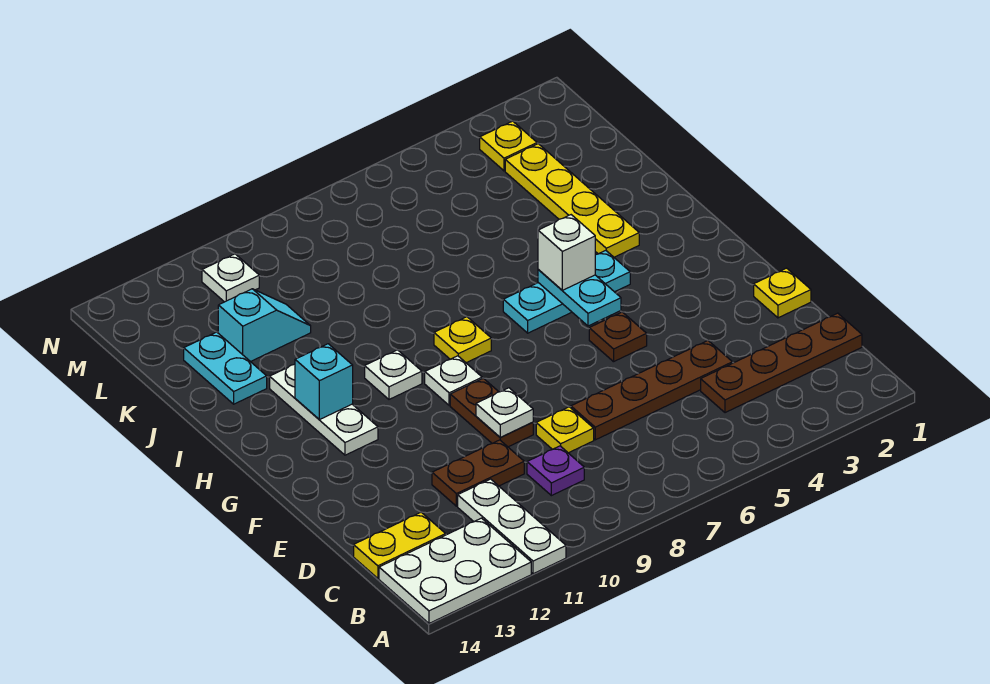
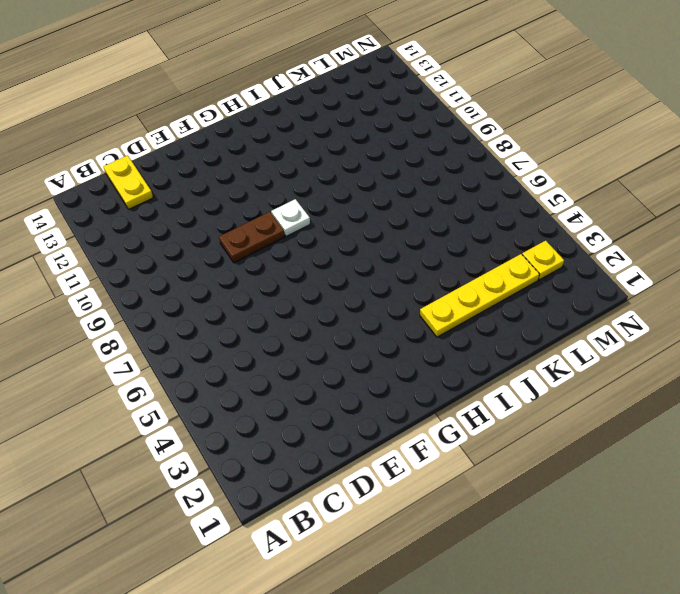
none -> white 1x3 plate [458,479,566,574]
none -> white 2x3 plate [379,518,531,623]
none -> brown 1x4 plate [701,313,862,413]

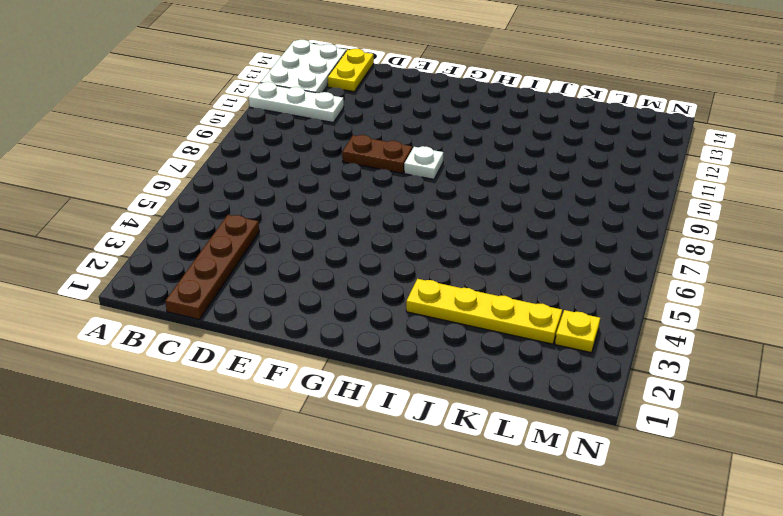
none -> purple 1x1 plate [527,446,584,496]
none -> brown 1x4 plate [571,340,732,440]
none -> yellow 1x1 plate [536,407,594,453]

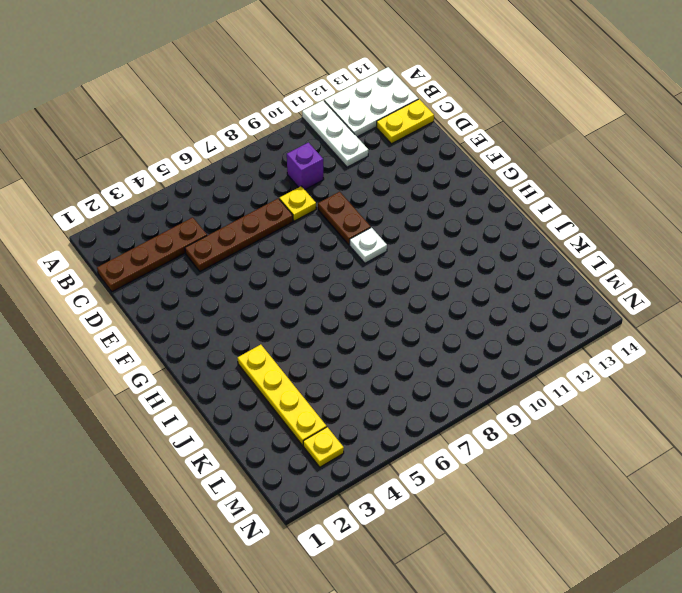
purple 1x1 brick [287,143,324,190] -> purple 1x1 plate [527,446,584,496]
none -> brown 1x2 plate [432,440,524,506]
none -> yellow 1x1 plate [754,268,811,318]
none -> brown 1x1 plate [589,312,647,362]

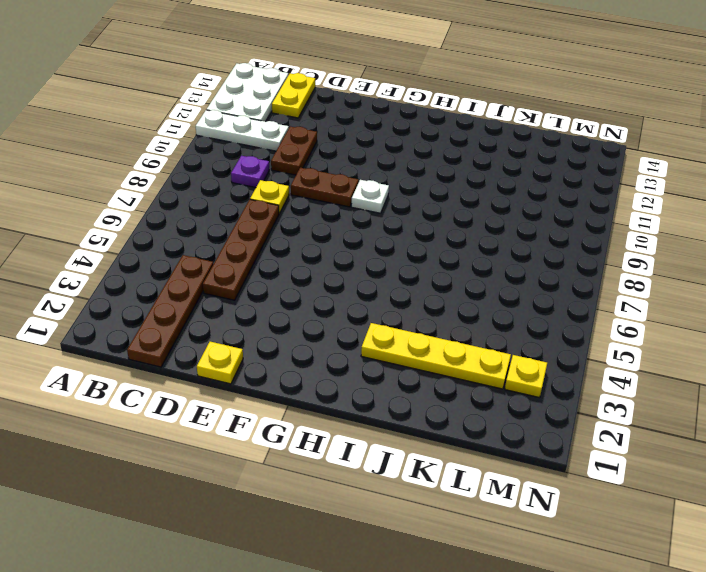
none -> brown 1x1 plate [589,312,647,362]
none -> white 1x3 plate [270,364,378,455]
none -> cyan 1x3 plate [503,250,630,333]

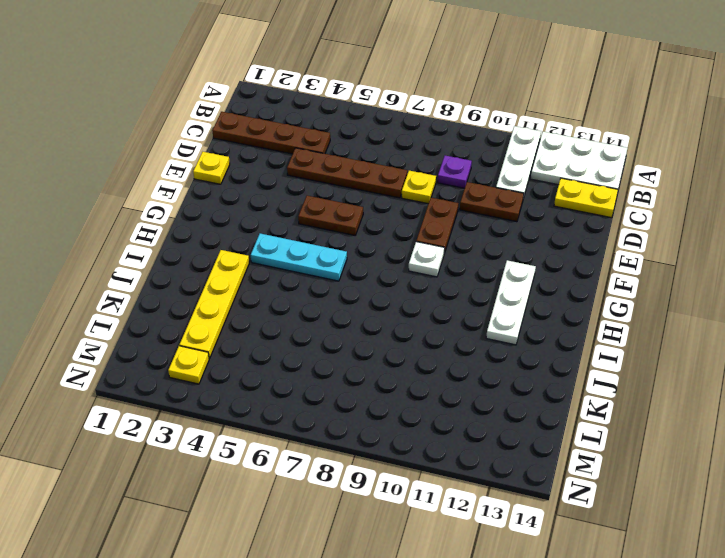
brown 1x2 plate [298,196,363,235] -> brown 1x1 plate [589,312,647,362]
none -> yellow 1x1 plate [434,317,491,363]
none -> white 1x1 plate [365,350,422,399]
none -> cyan 1x2 plate [184,332,267,404]

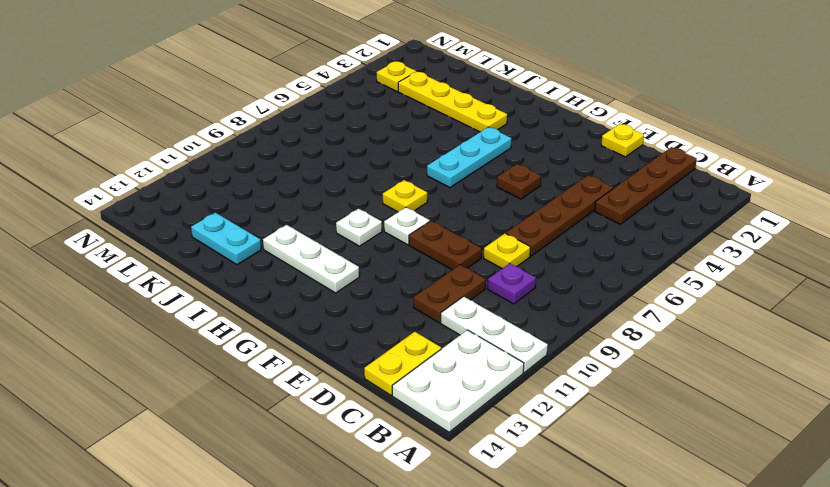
none -> cyan 1x2 slope [218,289,311,362]
none -> white 1x1 plate [202,254,259,302]
none -> white 1x1 plate [476,388,533,437]

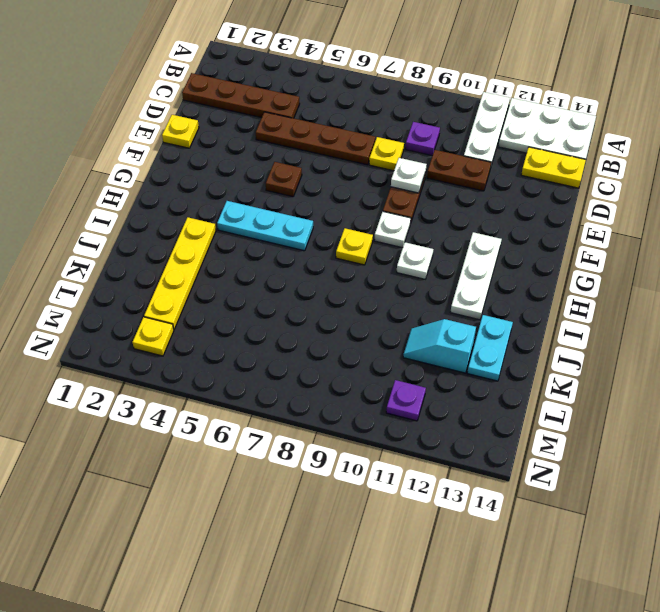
purple 1x1 plate [386,380,426,421] -> white 1x1 plate [202,254,259,302]
none -> cyan 1x2 plate [538,269,621,326]
none -> cyan 1x1 brick [295,344,353,420]
none -> white 1x1 brick [538,215,595,290]

